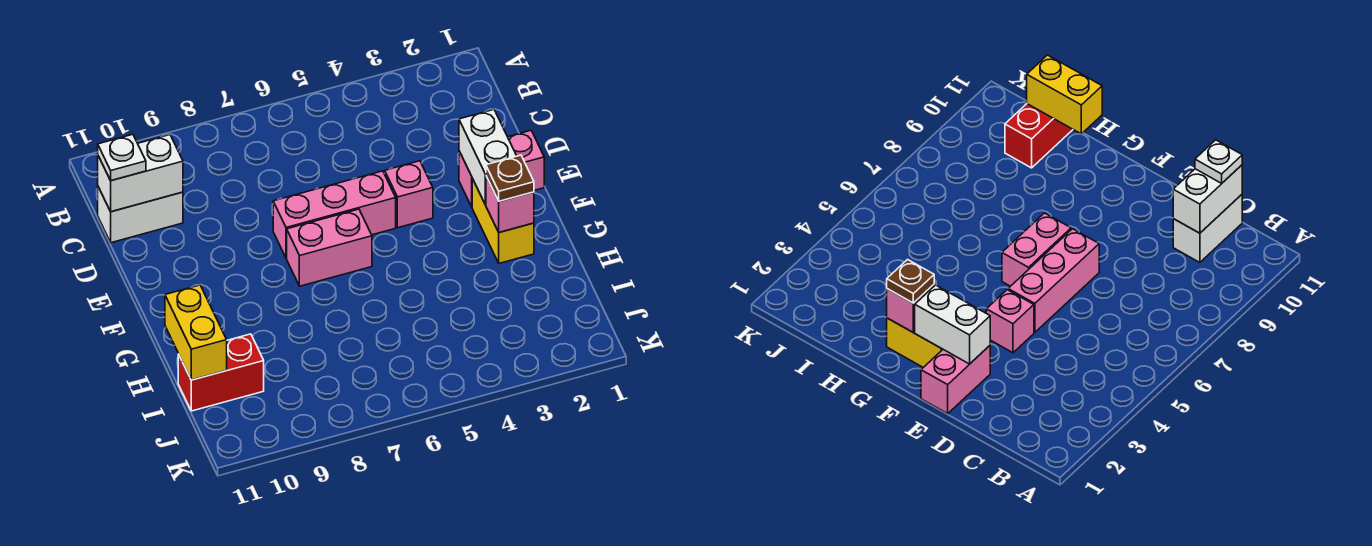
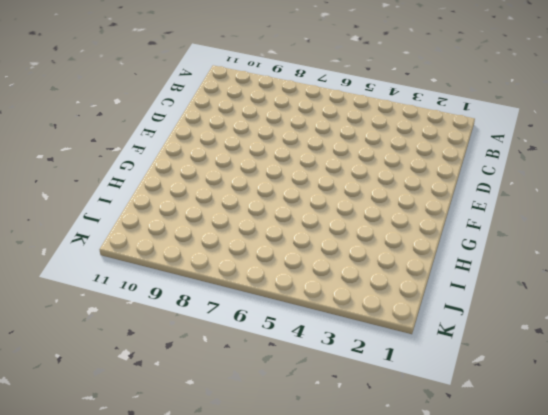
none -> white 1x2 brick [98,187,183,243]
none -> pink 1x2 brick [459,131,544,207]
none -> pink 1x1 brick [384,161,433,228]

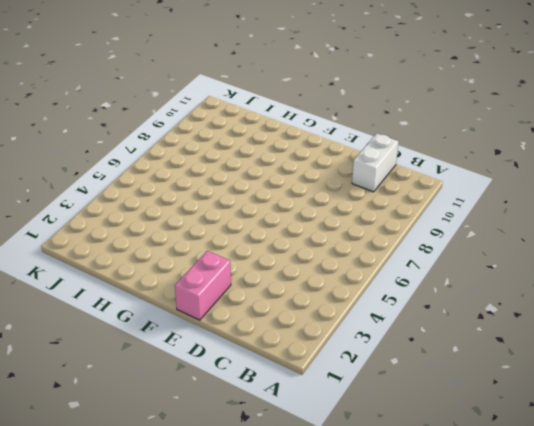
none -> pink 1x1 brick [384,161,433,228]
none -> pink 1x3 brick [273,171,396,258]
none -> yellow 1x2 brick [472,179,534,263]

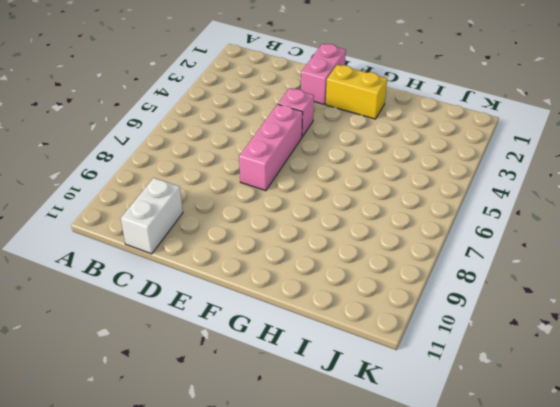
none -> pink 1x2 brick [287,209,372,286]
none -> red 1x2 brick [178,334,264,411]
none -> white 1x2 brick [98,135,183,212]

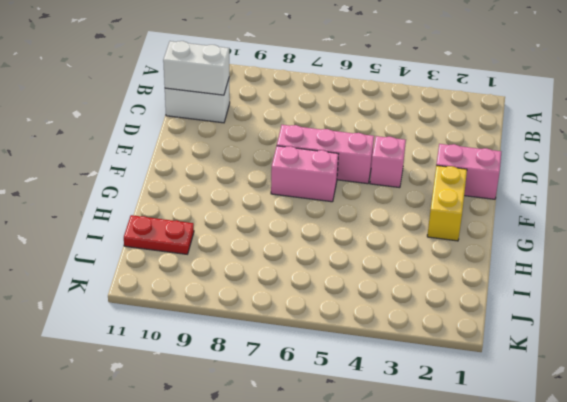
red 1x2 plate [124,215,194,254] -> red 1x2 brick [178,334,264,411]
none -> white 1x2 brick [459,109,516,204]
none -> pink 1x1 brick [486,176,534,232]
none -> yellow 1x2 brick [165,285,227,380]

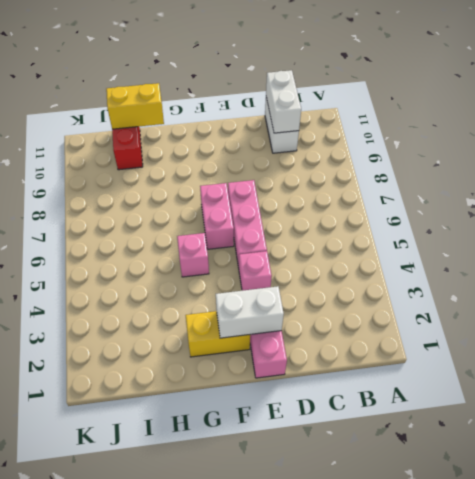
pink 1x1 brick [177,233,209,277] -> pink 1x1 brick moved to [486,176,534,232]
none -> white 1x1 plate [98,134,146,181]
none -> brown 1x1 plate [486,155,534,201]

